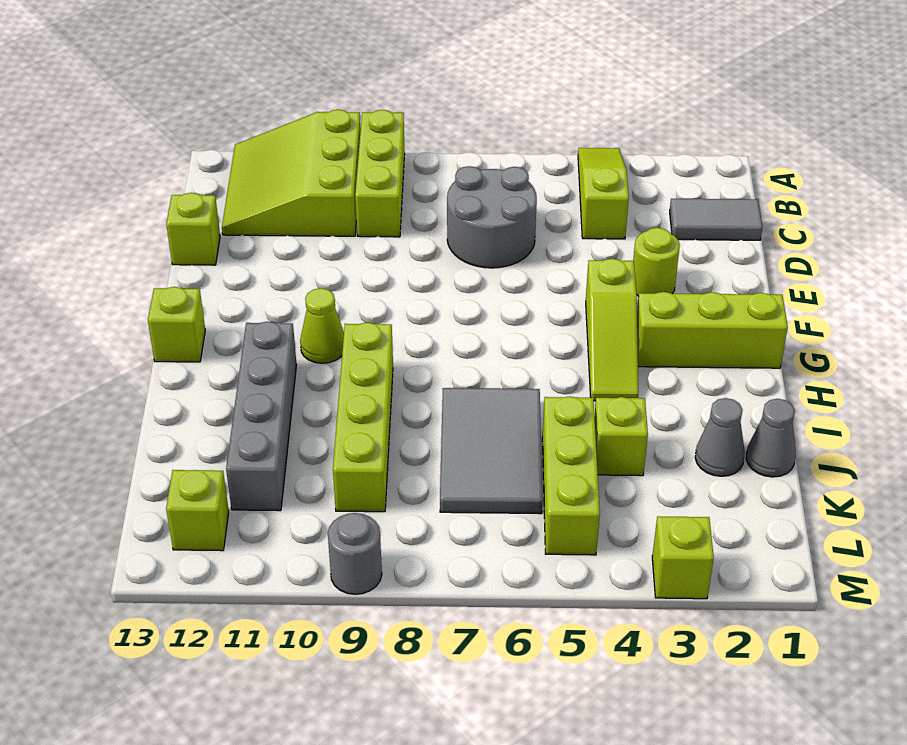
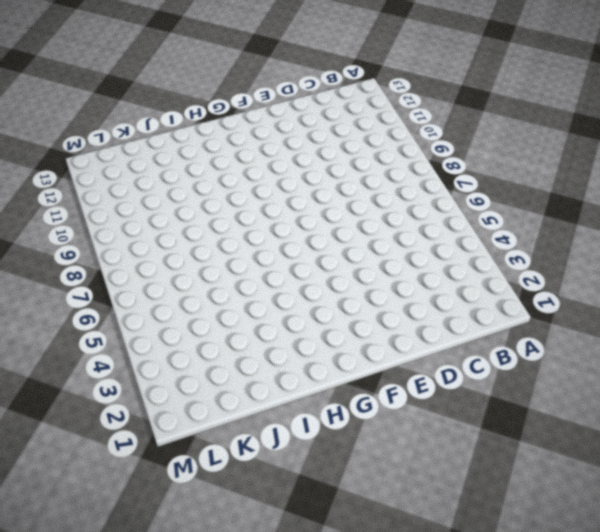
none -> lime 1x3 slope [578,148,629,239]
none -> lime 1x3 brick [355,110,405,237]
none -> lime 3x3 slope [222,109,361,236]

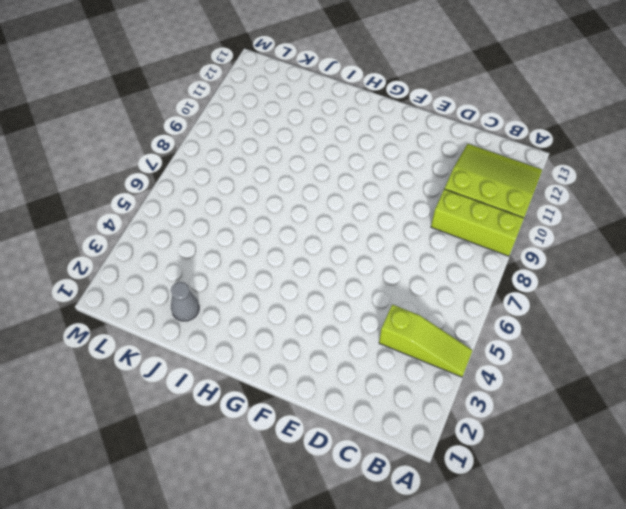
none -> grey 1x2 tile [670,199,762,240]
none -> grey 2x2 round brick [447,166,537,268]
none -> lime 1x1 brick [166,193,220,265]

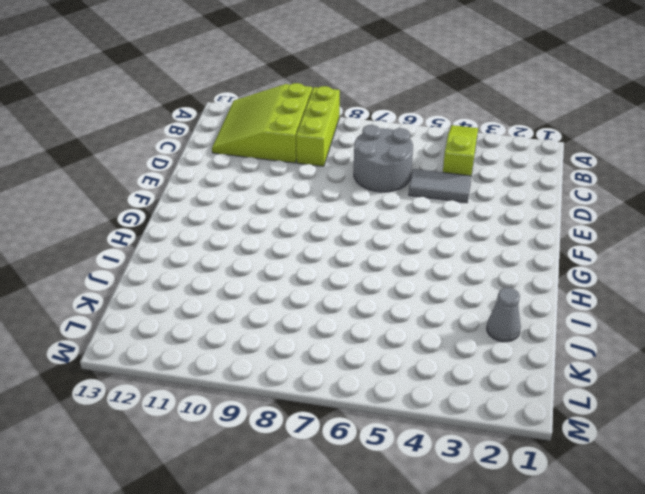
grey 1x2 tile [409,169,471,203] -> grey 1x2 tile moved to [670,199,762,240]
none -> lime 1x1 brick [166,193,220,265]
none -> lime 1x1 round brick [633,228,680,296]
none -> lime 1x3 slope [586,259,638,401]

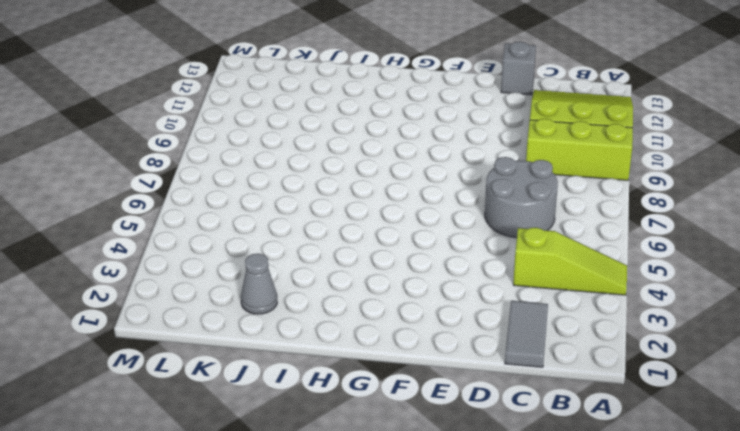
grey 1x1 brick [501,42,536,95] -> lime 1x1 brick [166,193,220,265]
none -> lime 1x1 round brick [633,228,680,296]
none -> lime 1x3 slope [586,259,638,401]
none -> lime 1x3 brick [637,292,788,368]

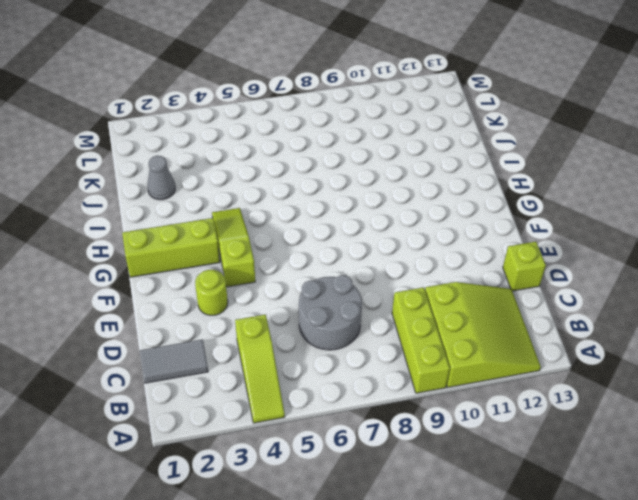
none -> lime 1x1 cone [300,288,344,363]
none -> lime 1x1 brick [148,287,205,362]
none -> lime 1x4 brick [333,323,393,512]

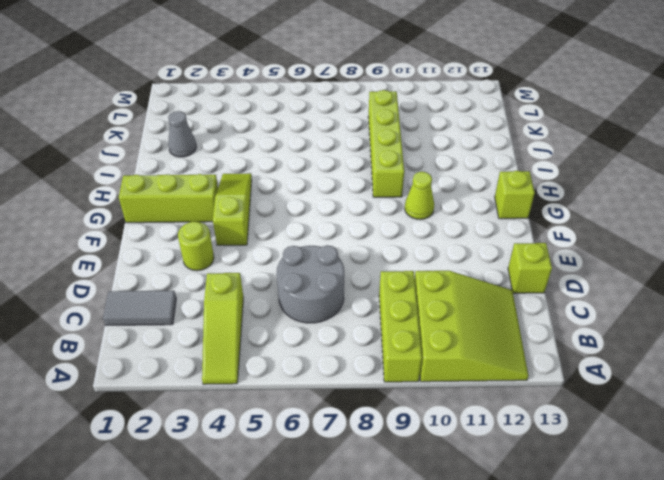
none -> grey 1x4 brick [226,322,297,511]
none -> grey 2x3 tile [440,388,543,514]
none -> grey 1x1 cone [746,399,796,477]

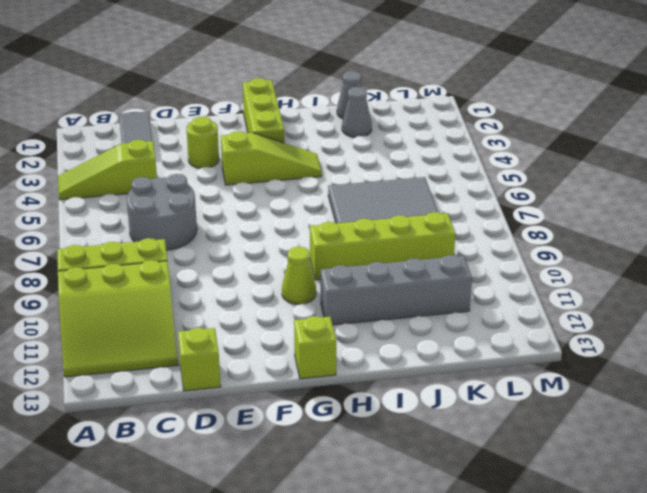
none -> lime 1x1 brick [595,397,648,476]
none -> lime 1x3 brick [542,396,600,555]
none -> lime 1x1 brick [166,470,229,551]

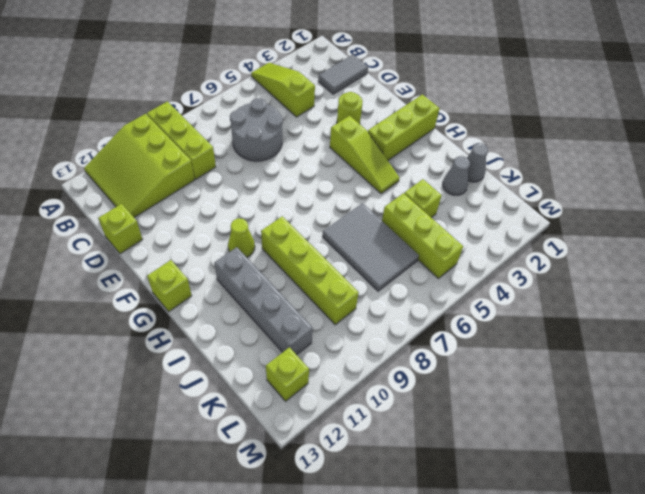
none -> lime 1x1 brick [652,516,714,599]
none -> grey 1x1 round brick [328,513,382,594]

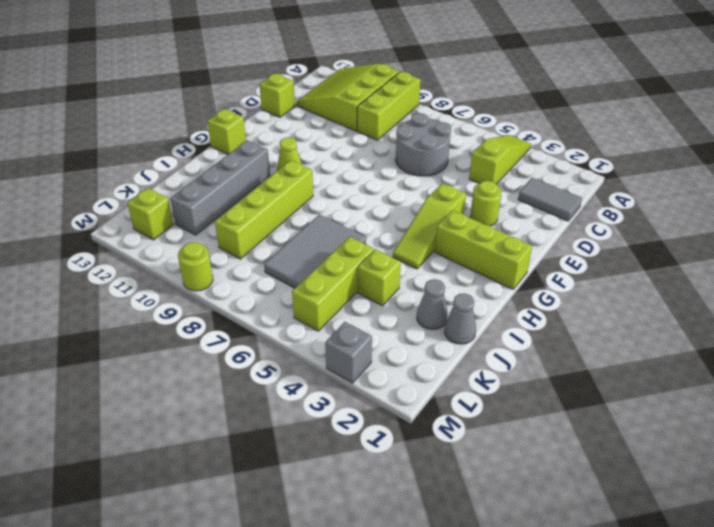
grey 1x1 brick [325,322,372,383] -> lime 1x1 brick [652,516,714,599]
lime 1x1 round brick [178,242,213,291] -> grey 1x1 round brick [328,513,382,594]

